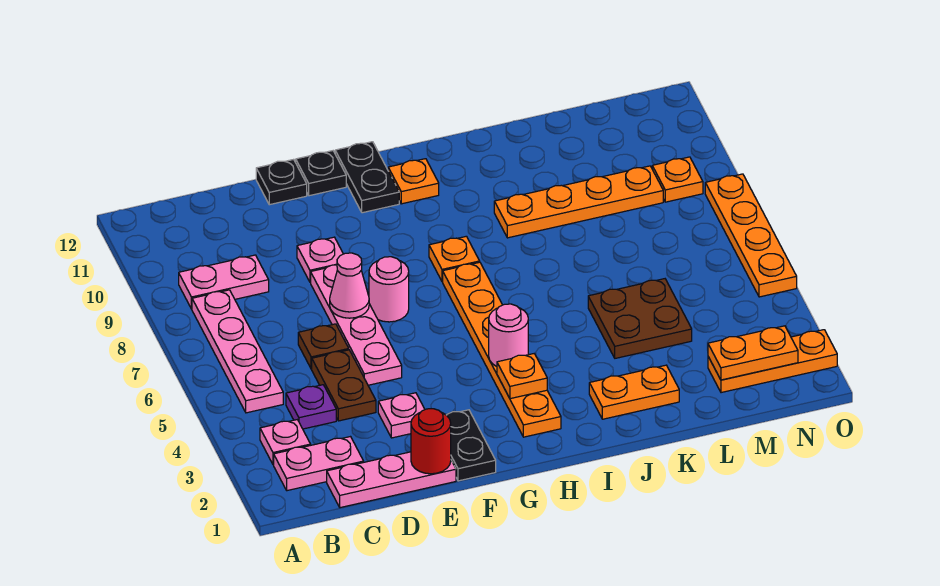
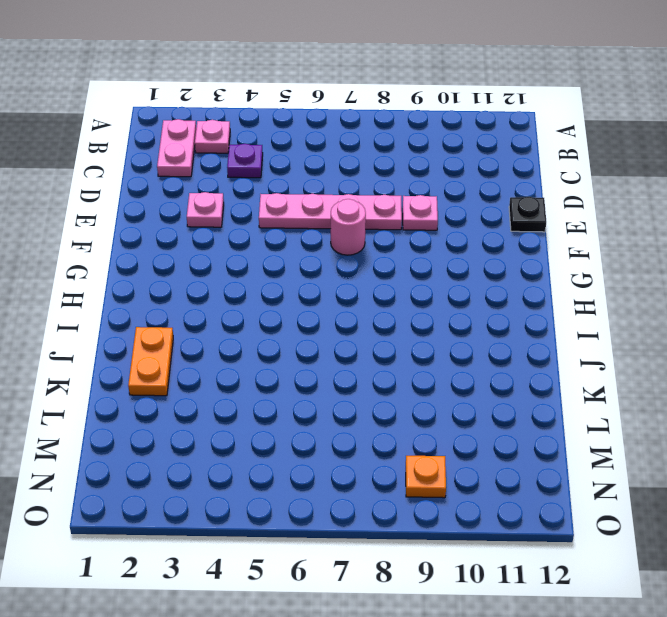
none -> pink 1x4 plate [192,290,283,413]
none -> pink 1x2 plate [179,255,269,309]
none -> pink 1x3 plate [327,452,456,508]
none -> brown 1x2 plate [312,350,376,421]

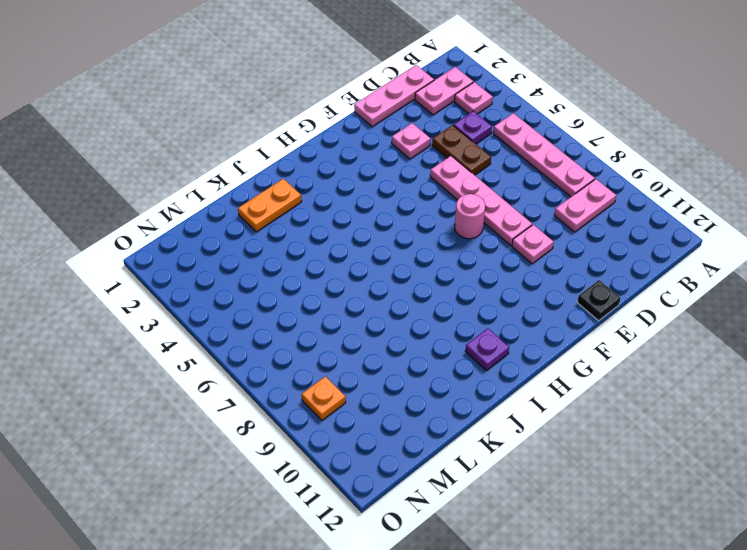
purple 1x1 plate [465,328,509,371] -> none
none -> brown 1x1 plate [298,324,349,369]
none -> black 1x2 plate [447,410,496,481]
none -> black 1x1 plate [296,151,346,196]
none -> black 1x2 plate [335,142,399,213]

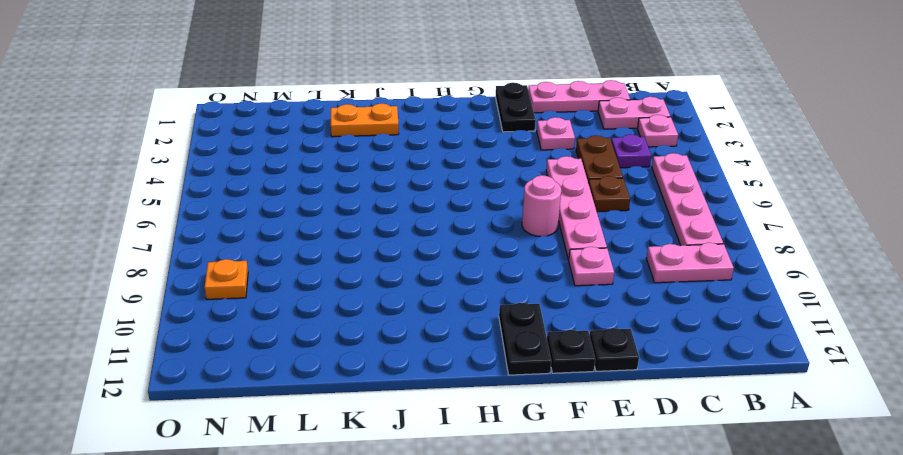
none -> orange 1x6 plate [443,262,561,437]
none -> orange 1x1 plate [429,236,480,282]
none -> orange 1x1 plate [388,159,439,204]
none -> orange 1x4 plate [494,166,663,238]

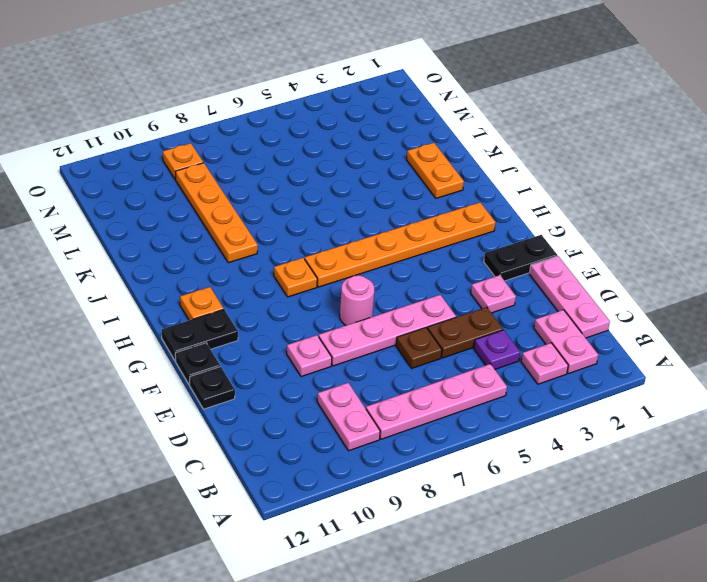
none -> brown 2x2 plate [588,279,692,358]
none -> orange 1x3 plate [708,330,837,393]
none -> orange 1x4 plate [705,174,797,297]
none -> red 1x1 round brick [411,409,451,474]

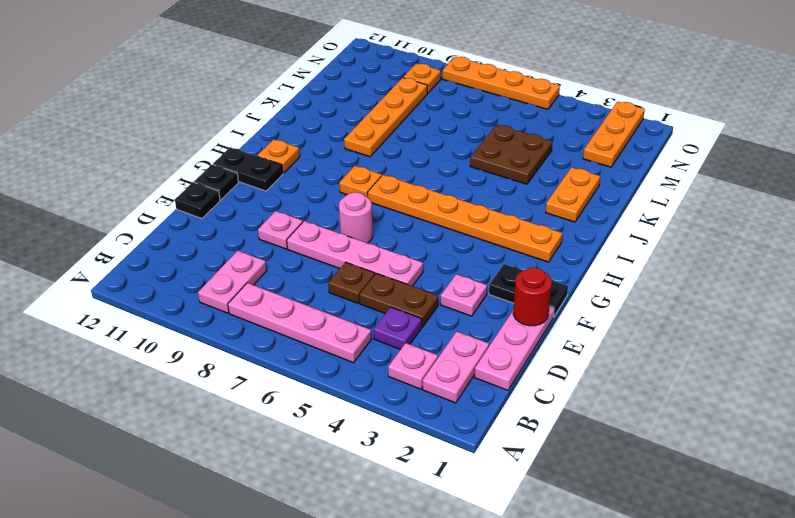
none -> pink 1x1 cone [330,253,369,318]
none -> orange 1x1 plate [497,354,547,399]
none -> pink 1x1 round brick [489,304,528,366]
none -> orange 1x2 plate [708,326,798,380]

